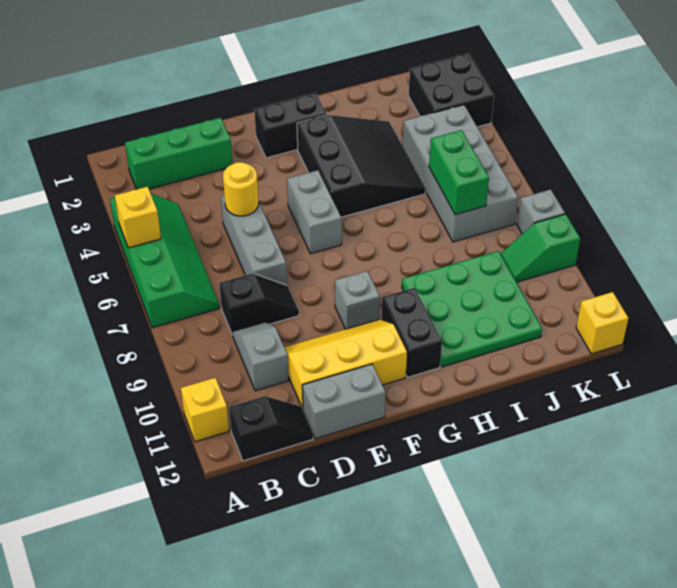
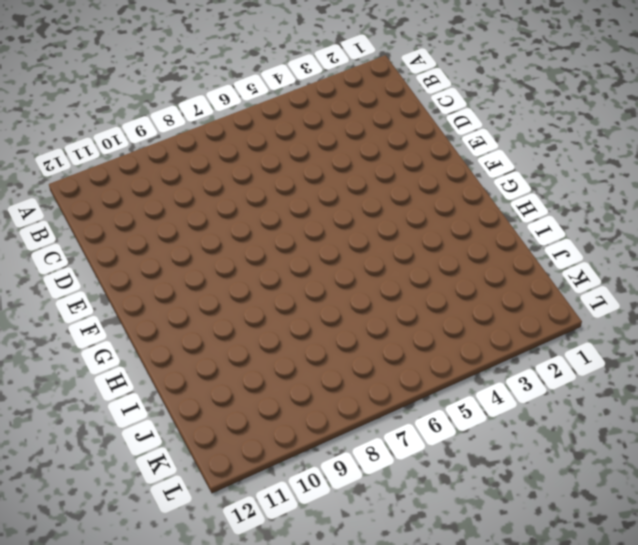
none -> green 2x4 slope [110,194,219,328]
none -> yellow 1x1 brick [181,378,229,442]
none -> green 1x3 brick [125,118,232,189]

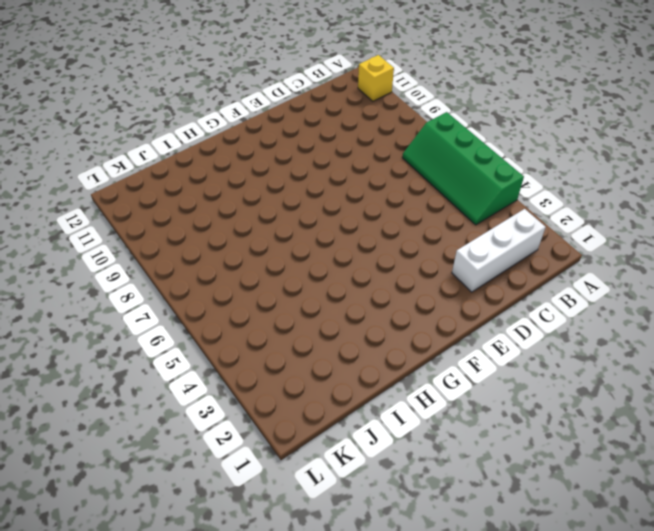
white 1x3 brick [452,209,546,292] -> green 1x3 brick [125,118,232,189]
none -> black 1x2 slope [229,396,313,461]
none -> black 1x2 slope [219,273,299,335]
none -> grey 1x2 slope [232,322,289,391]

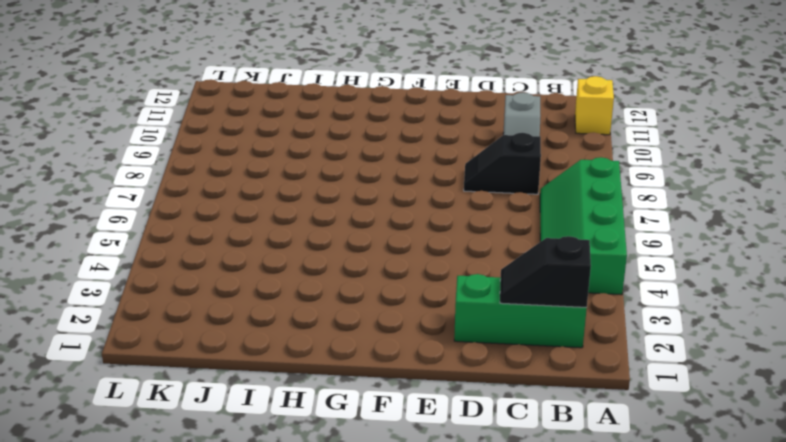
black 1x2 slope [500,236,591,307] -> black 1x2 slope moved to [229,396,313,461]
none -> grey 1x3 brick [221,196,287,285]
none -> yellow 2x3 slope [284,319,407,409]
none -> grey 1x2 brick [302,364,386,439]

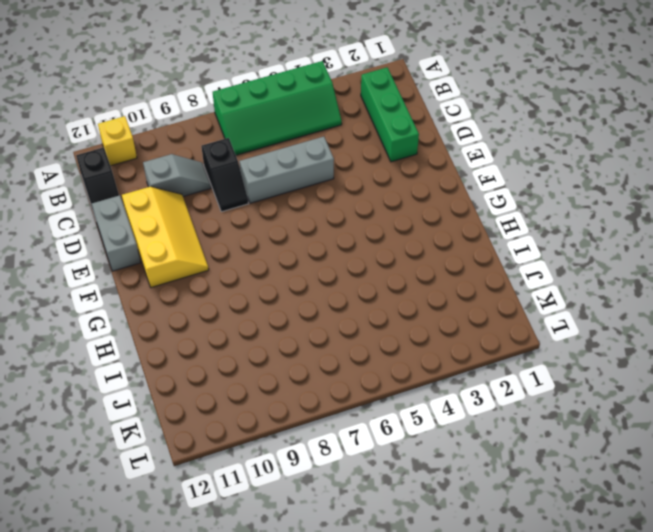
none -> black 1x2 brick [254,93,327,158]
none -> grey 1x2 brick [287,170,342,254]
none -> grey 1x1 brick [335,271,380,329]

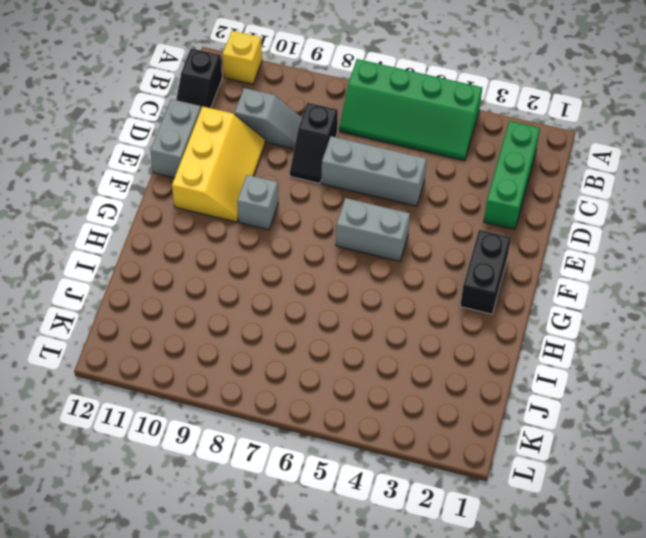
none -> black 3x3 slope [297,115,425,217]
none -> black 1x2 brick [381,288,442,377]
none -> green 3x3 plate [402,251,542,367]

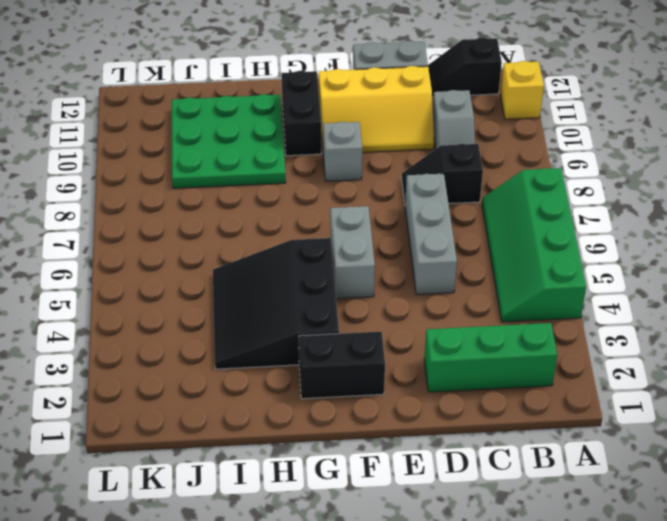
none -> grey 2x4 brick [402,105,518,242]
none -> black 2x2 brick [409,53,494,127]
none -> green 1x2 slope [501,214,580,282]

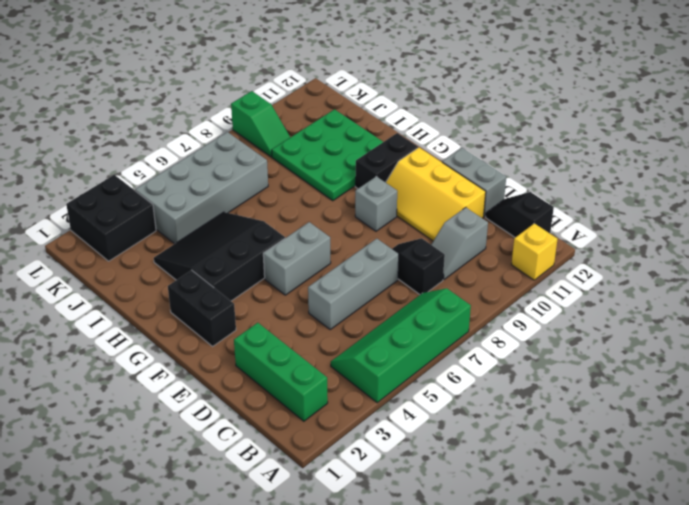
none -> grey 1x1 brick [517,189,565,234]
none -> yellow 1x1 brick [576,292,628,354]
none -> yellow 1x1 brick [115,187,161,248]

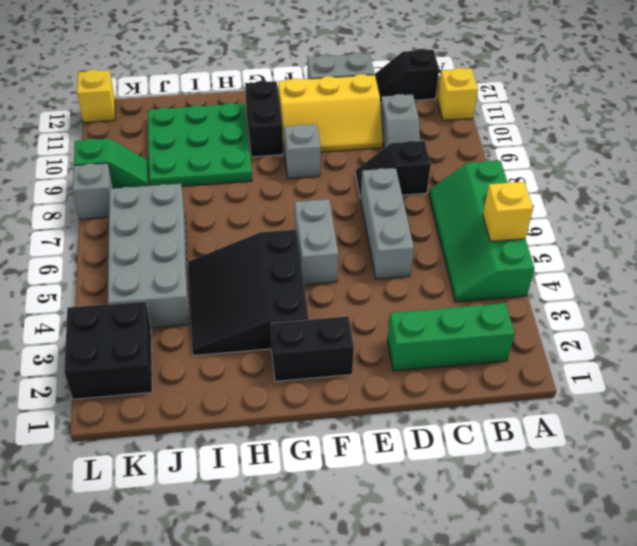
none -> yellow 1x1 round brick [223,162,259,216]
none -> green 1x2 brick [429,130,489,215]

